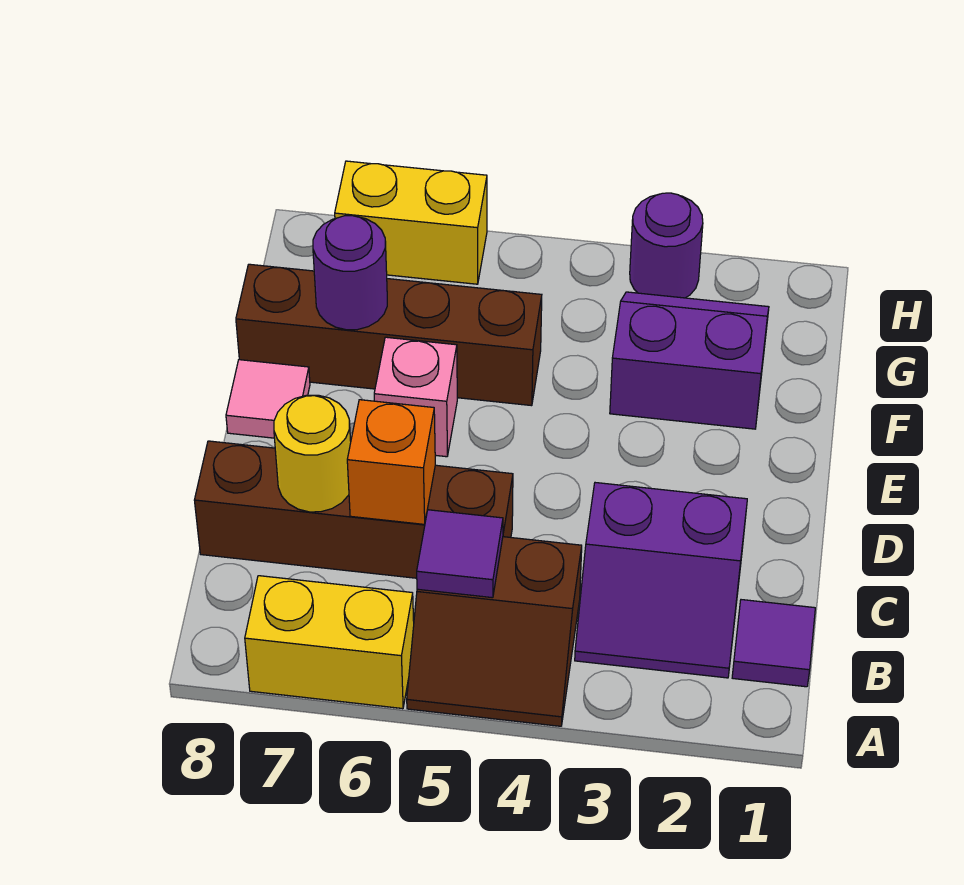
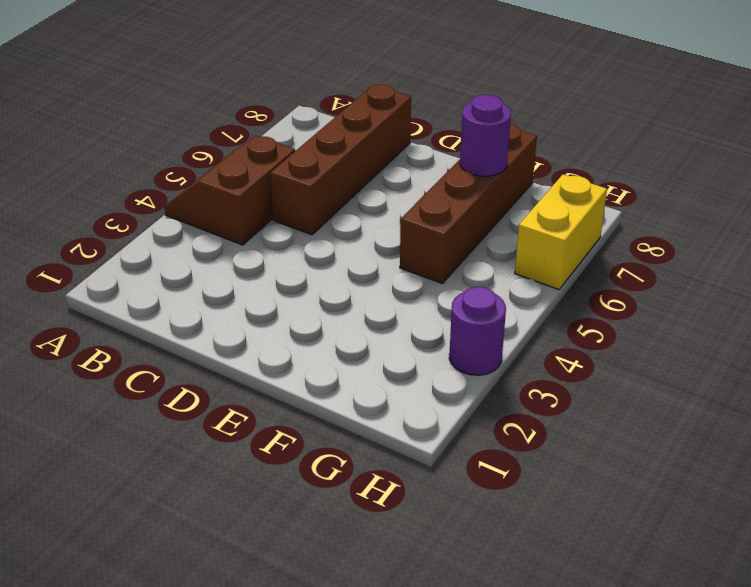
none -> yellow 1x2 brick [245,576,414,709]
none -> purple 1x1 tile [732,600,815,687]
none -> purple 2x2 slope [575,483,747,678]

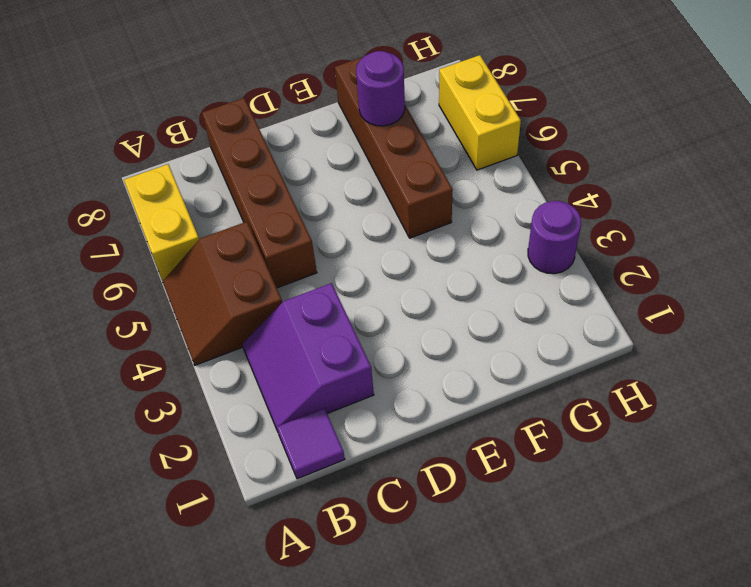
none -> pink 1x1 brick [374,337,457,457]
none -> pink 1x1 tile [226,360,310,438]
none -> purple 2x2 slope [610,292,769,429]

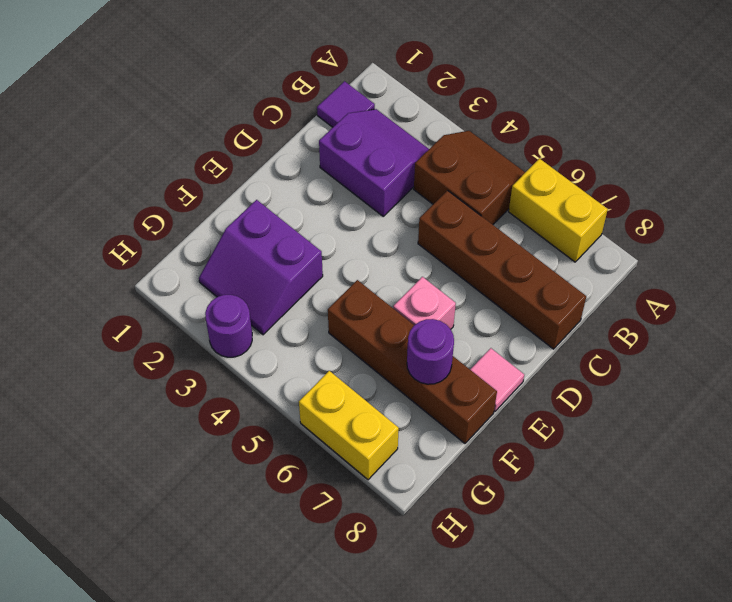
none -> purple 1x1 tile [417,510,503,598]
none -> orange 1x1 brick [347,400,435,524]
none -> yellow 1x1 round brick [274,395,351,512]

